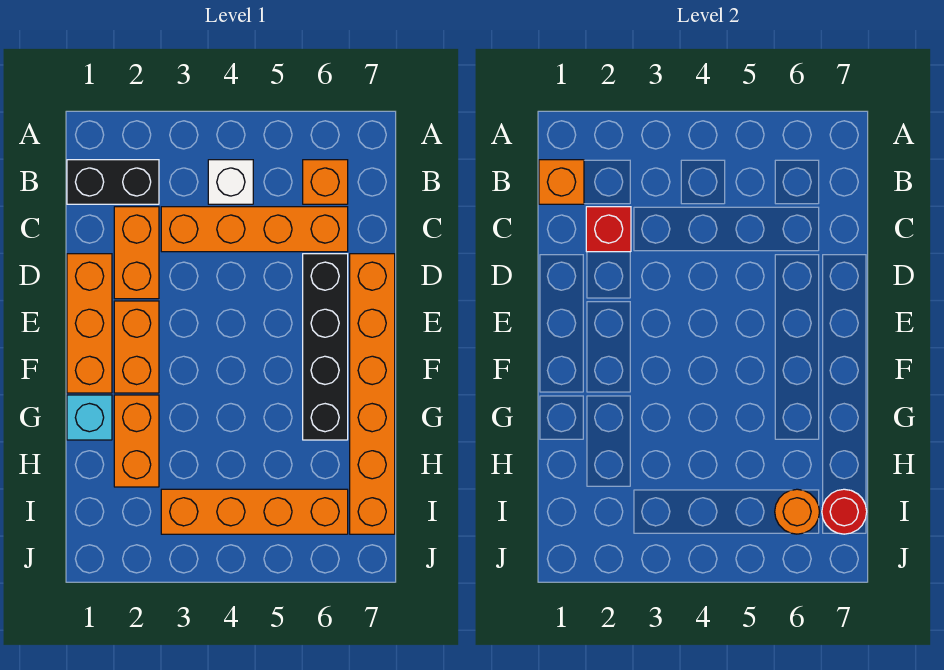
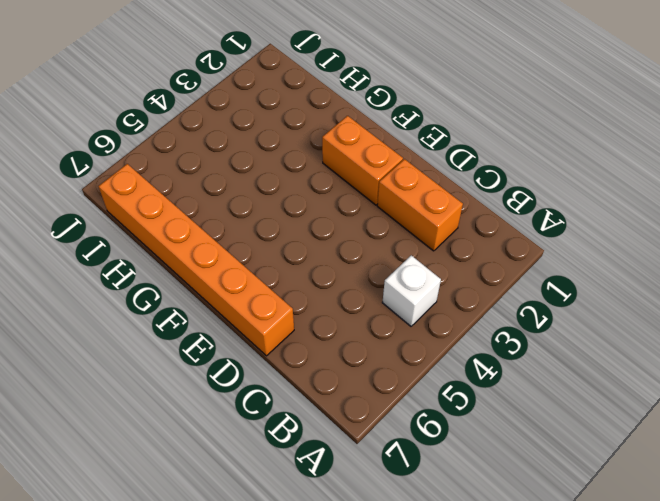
none -> black 1x2 brick [67,160,159,204]
none -> orange 1x1 brick [303,160,348,204]
none -> orange 1x4 brick [161,207,348,252]

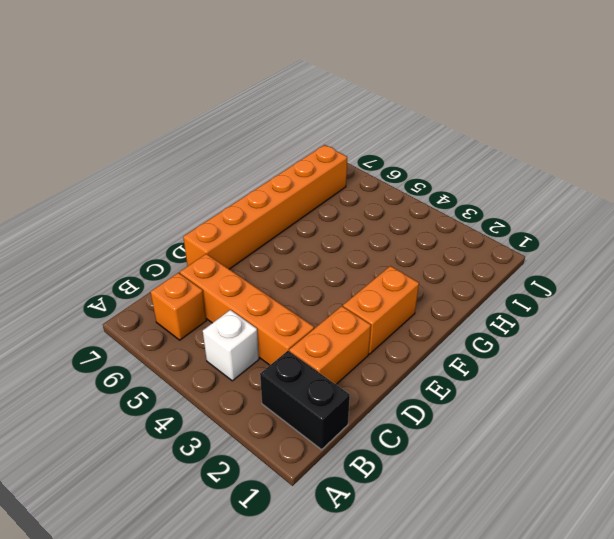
none -> orange 1x3 brick [67,254,112,393]
none -> black 1x4 brick [303,254,348,440]
none -> cyan 1x1 brick [67,395,112,440]

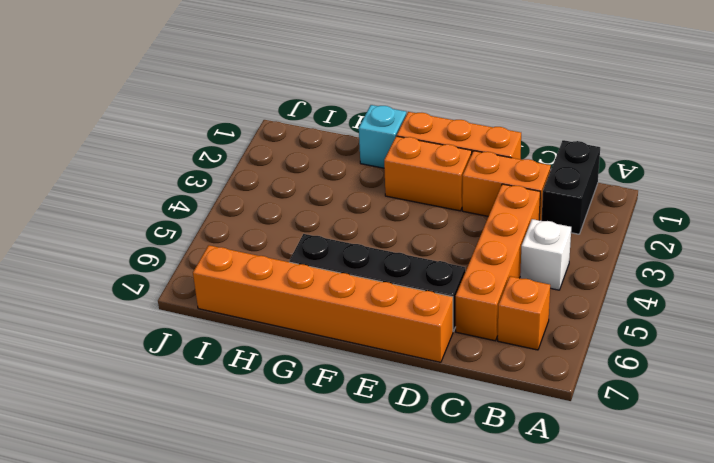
none -> orange 1x2 brick [114,395,159,487]
none -> orange 1x4 brick [161,489,348,534]
none -> orange 1x1 brick [539,160,584,204]

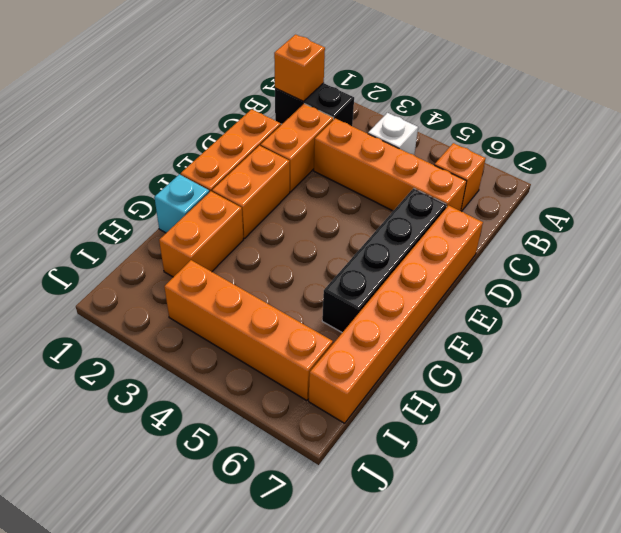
none -> red 1x1 brick [586,207,631,252]
none -> orange 1x1 round brick [775,489,820,534]
none -> red 1x1 round brick [822,489,867,534]

